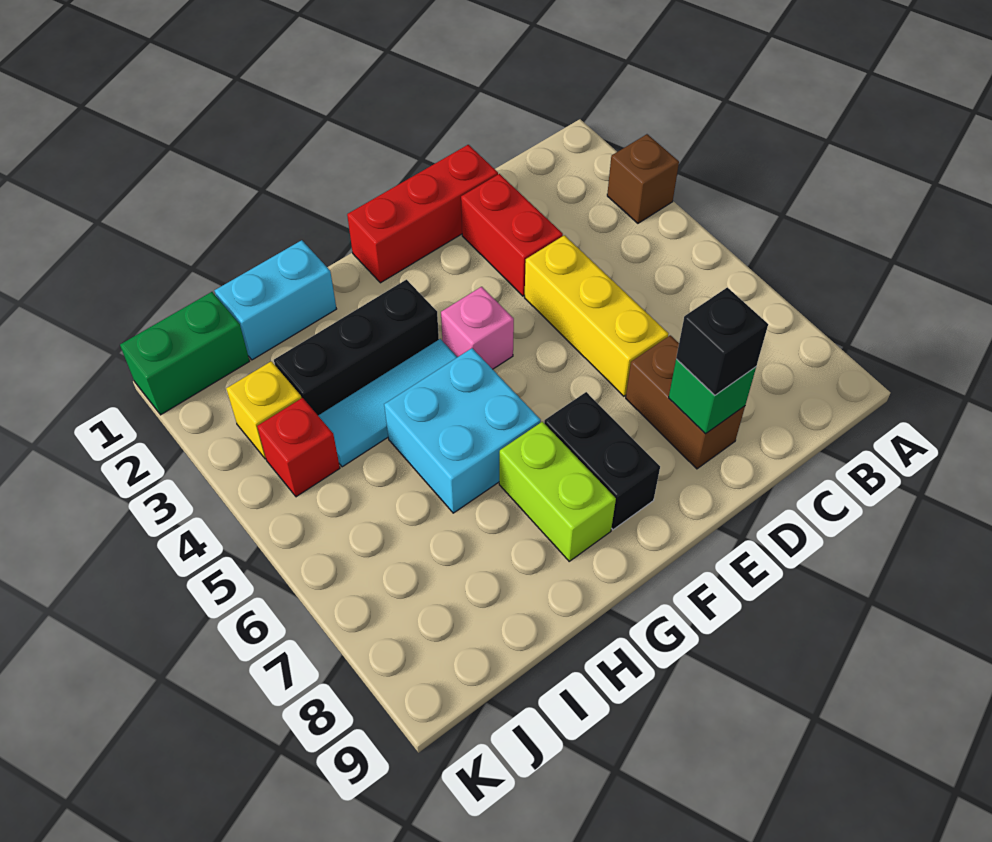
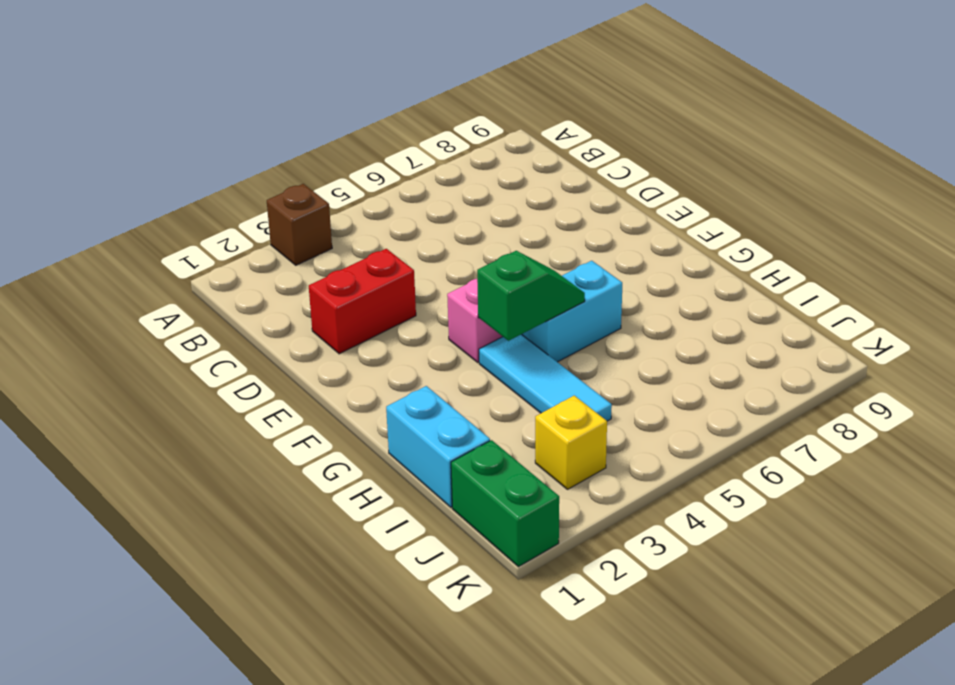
green 1x2 slope [477,251,585,341] -> none
cyan 1x2 brick [522,261,622,362] -> cyan 2x2 brick [384,348,541,513]
none -> red 1x3 brick [347,145,498,283]
none -> yellow 1x3 brick [525,235,668,396]
none -> brown 1x2 brick [626,335,745,469]

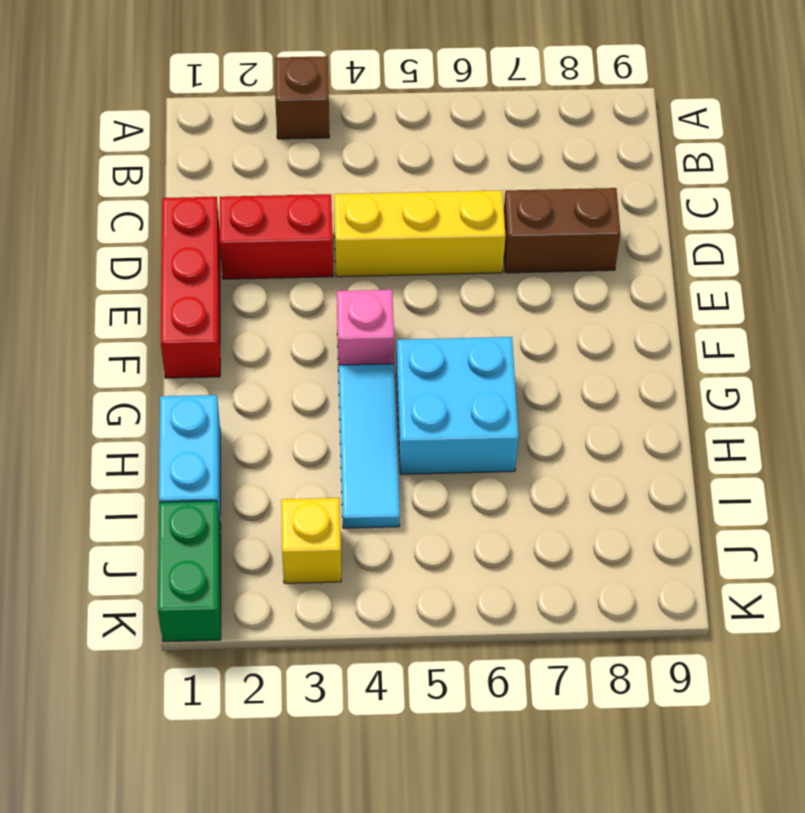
none -> black 1x2 brick [544,392,660,530]
none -> black 1x3 brick [274,280,439,415]
none -> lime 1x2 brick [499,422,616,561]

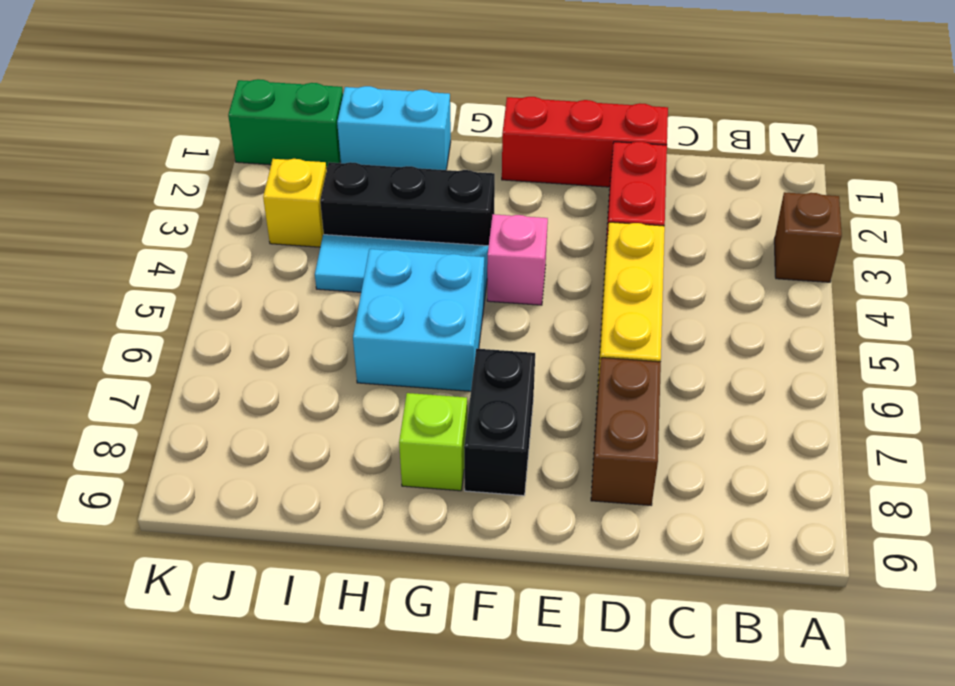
lime 1x1 brick [399,393,467,491] -> lime 1x2 brick [499,422,616,561]
none -> red 1x1 brick [257,398,340,497]
none -> green 1x1 brick [669,359,756,434]
none -> black 1x1 brick [676,287,768,395]

